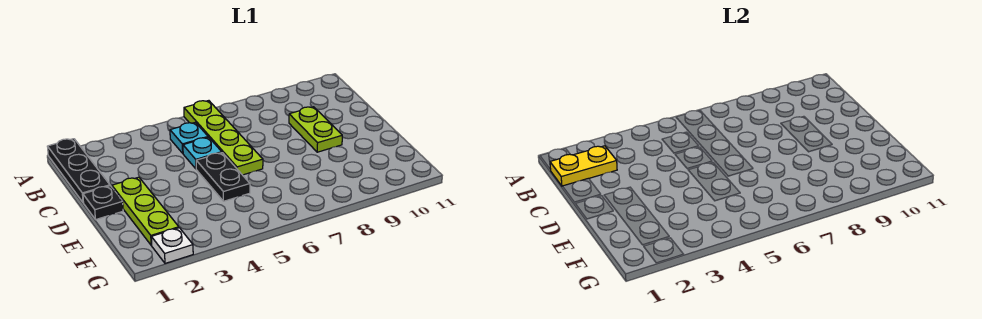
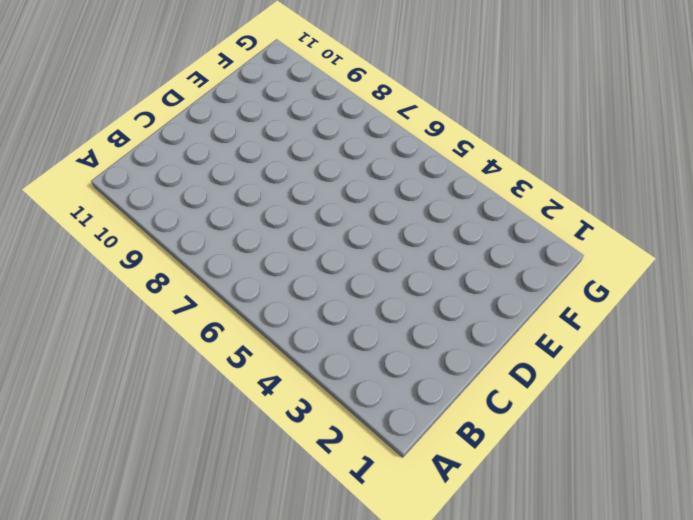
none -> black 1x3 plate [47,139,110,203]
none -> lime 1x4 plate [184,101,263,175]

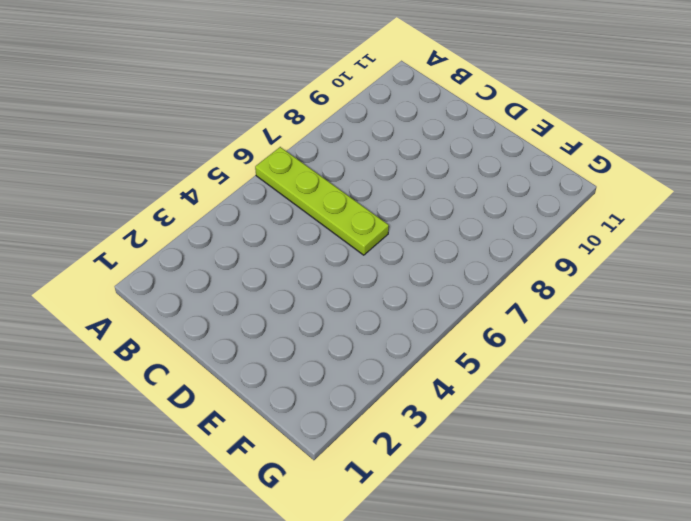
none -> black 1x3 plate [47,139,110,203]
none -> cyan 1x1 plate [170,122,208,153]

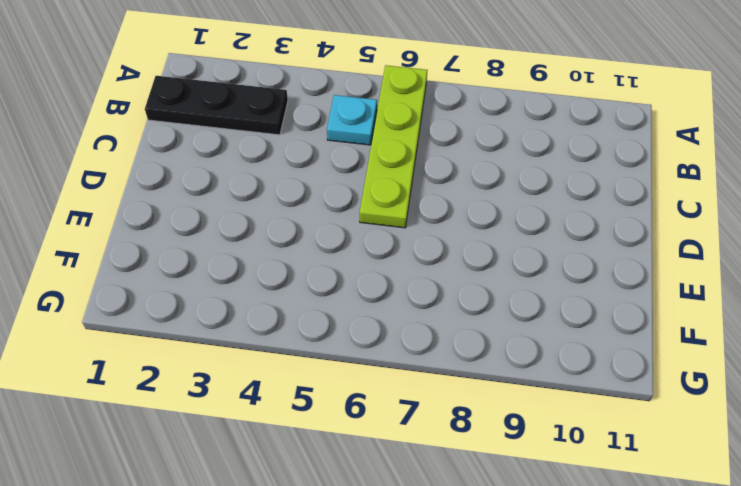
black 1x3 plate [145,76,288,135] -> black 1x3 plate turned to [47,139,110,203]
none -> cyan 1x1 plate [183,137,222,169]
none -> lime 1x2 plate [289,107,342,152]

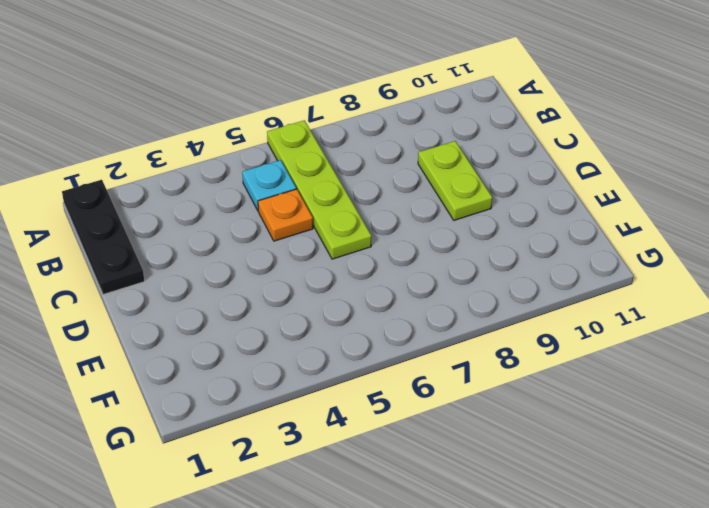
orange 1x1 plate [258,189,313,241] -> cyan 1x1 plate [183,137,222,169]
none -> black 1x1 plate [83,186,123,220]
none -> lime 1x3 plate [112,177,179,245]

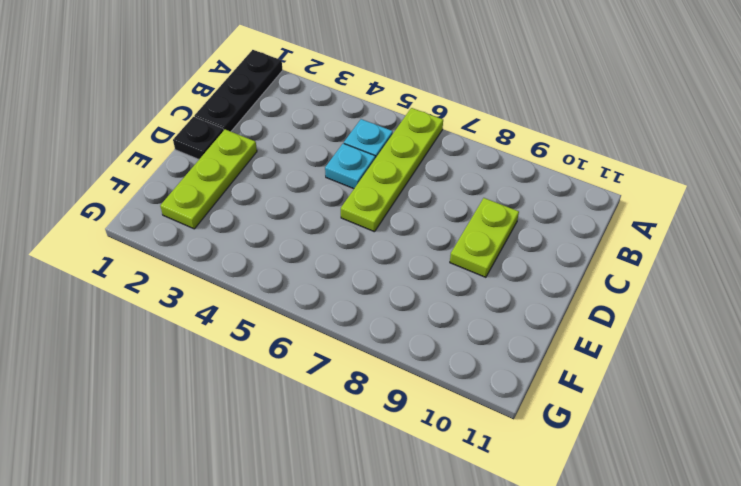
none -> black 1x2 plate [196,153,250,201]
none -> white 1x1 plate [151,228,193,263]

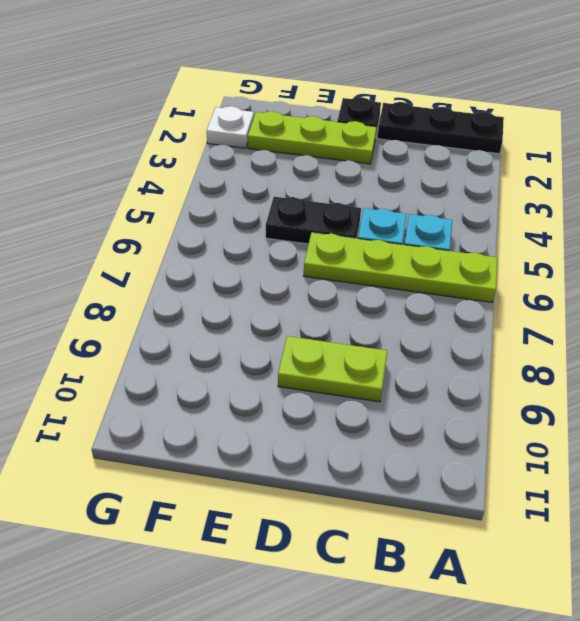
none -> yellow 1x2 plate [550,146,617,186]

